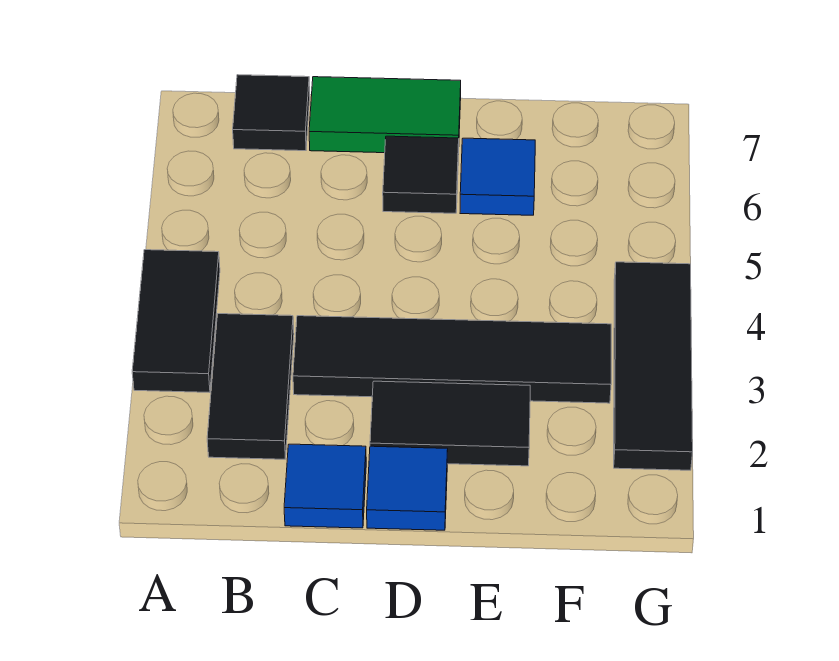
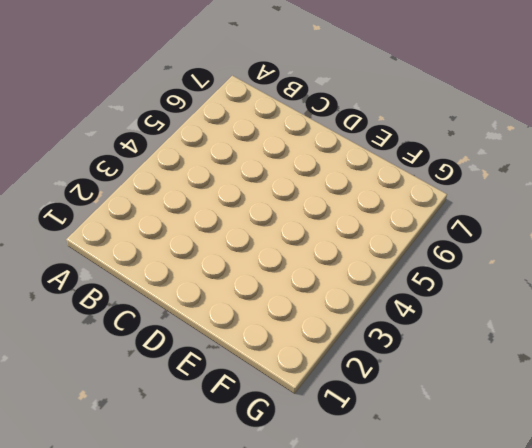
none -> black 1x2 tile [132,250,220,393]
none -> black 1x2 tile [207,314,294,459]

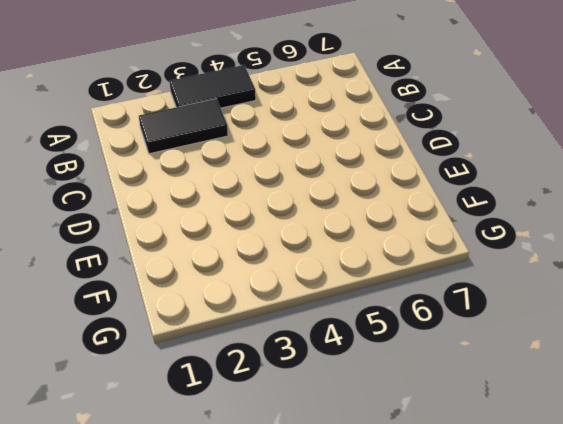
none -> black 1x1 tile [233,75,310,151]
none -> blue 1x1 tile [284,444,366,528]

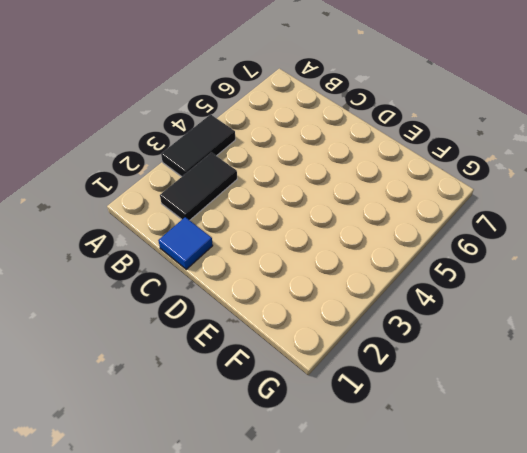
none -> black 1x1 tile [233,75,310,151]
none -> black 1x4 tile [293,316,611,403]

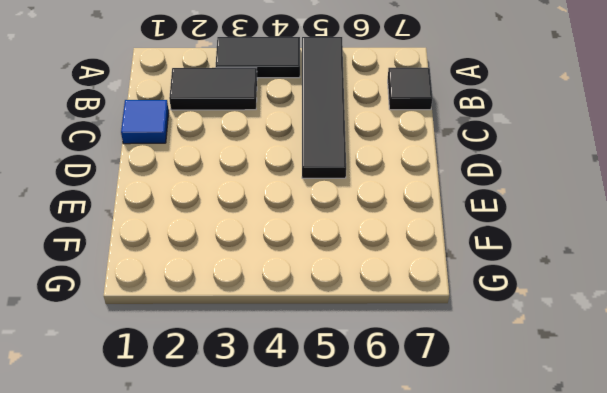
black 1x4 tile [302,37,346,178] -> black 1x4 tile moved to [293,316,611,403]
none -> green 1x2 tile [309,77,461,153]
none -> blue 1x1 tile [367,446,448,530]

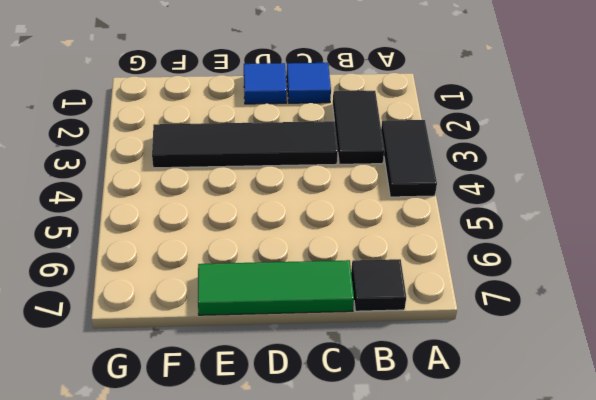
green 1x3 tile [198,260,354,315] -> green 1x2 tile [309,77,461,153]
none -> black 1x2 tile [370,381,530,466]
none -> black 1x1 tile [383,136,459,213]

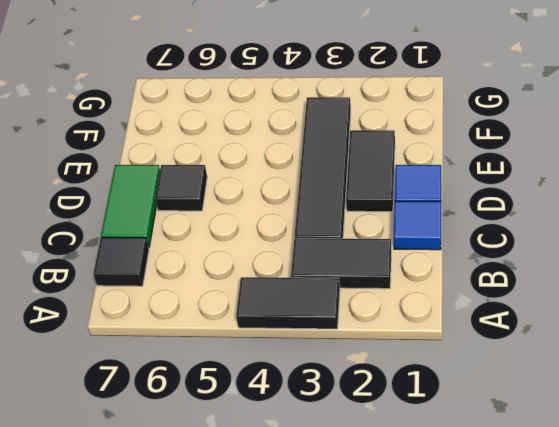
none -> blue 1x1 tile [460,138,535,215]
none -> black 1x3 tile [614,262,693,470]

